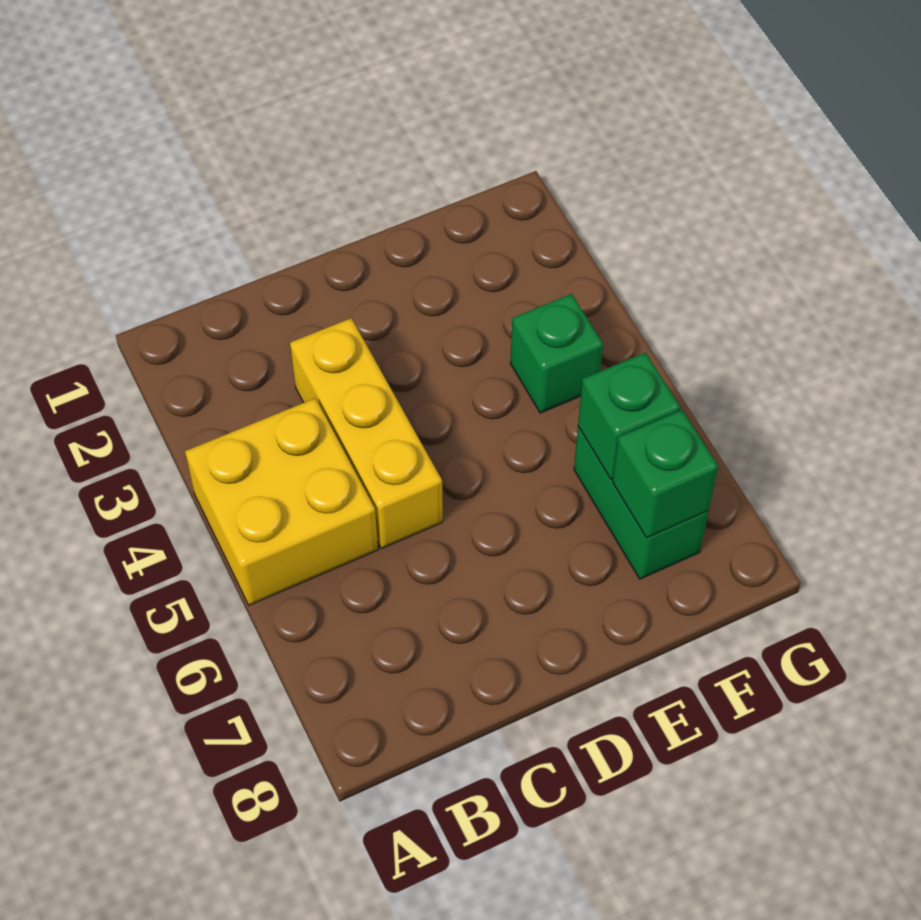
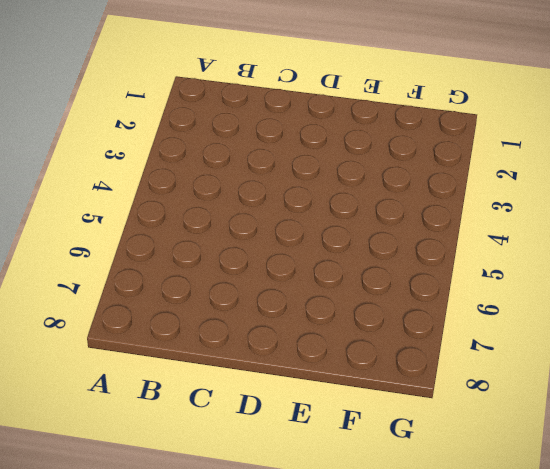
none -> yellow 2x2 brick [185,398,378,605]
none -> yellow 1x3 brick [290,318,443,549]

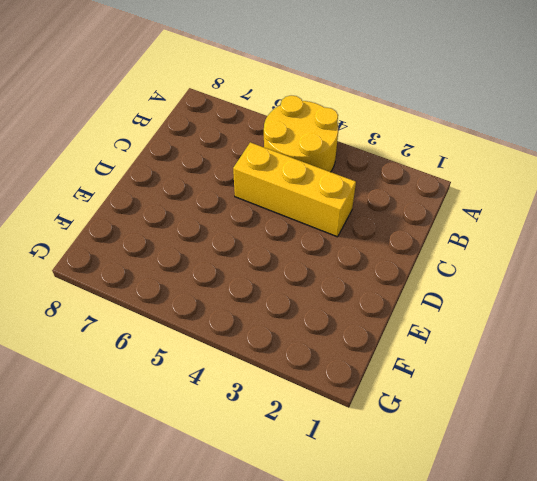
yellow 2x2 round brick [264,95,338,172] -> yellow 2x2 brick [185,398,378,605]
none -> green 1x1 brick [510,294,603,413]
none -> green 1x2 brick [574,427,709,579]

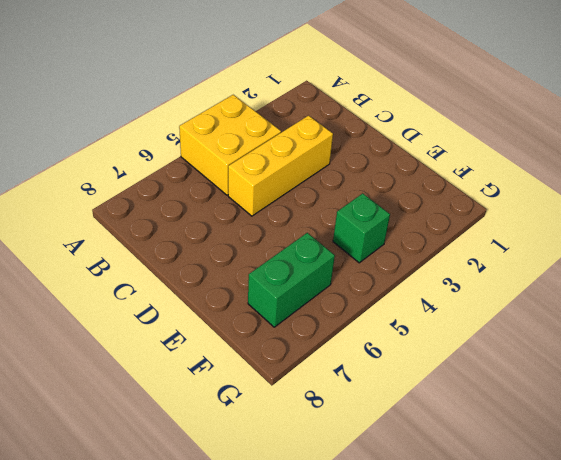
none -> green 1x1 brick [578,352,680,479]
none -> green 1x1 brick [613,410,718,538]

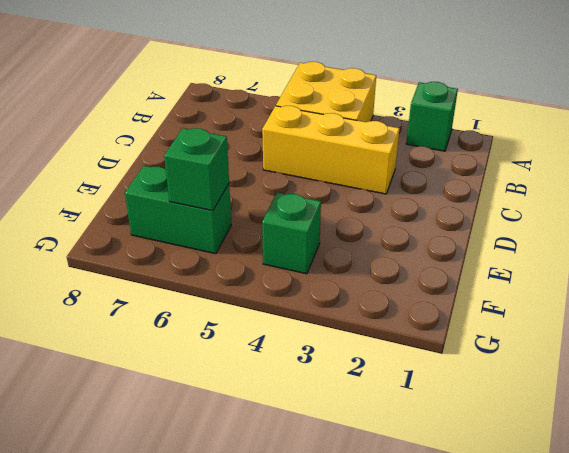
green 1x1 brick [406,82,458,151] -> green 1x1 brick moved to [613,410,718,538]

